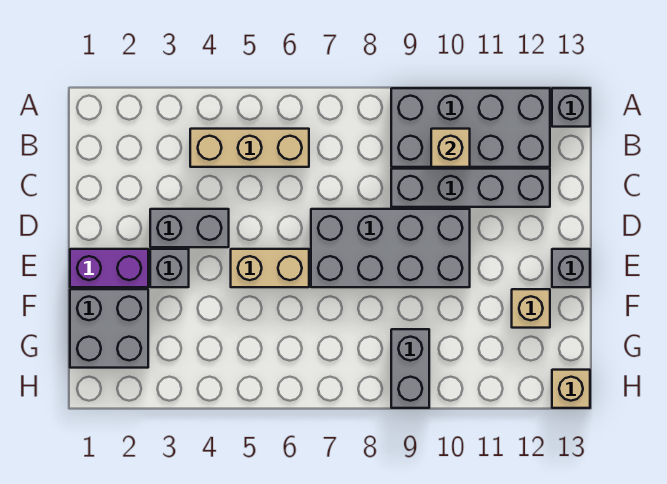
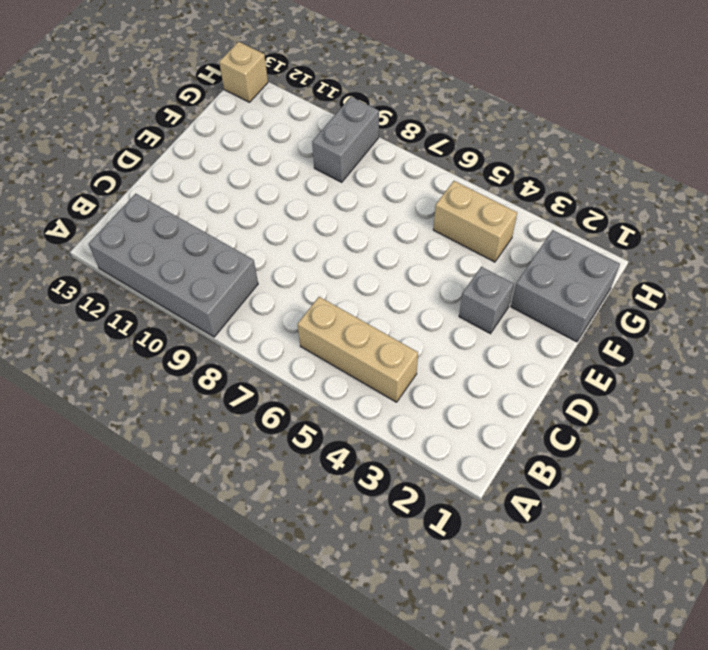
tan 1x2 brick [433,181,517,262] -> tan 1x2 brick moved to [231,249,309,287]
none -> grey 1x1 brick [552,88,590,127]
none -> grey 1x4 brick [391,169,550,207]
none -> grey 1x2 brick [150,209,229,247]

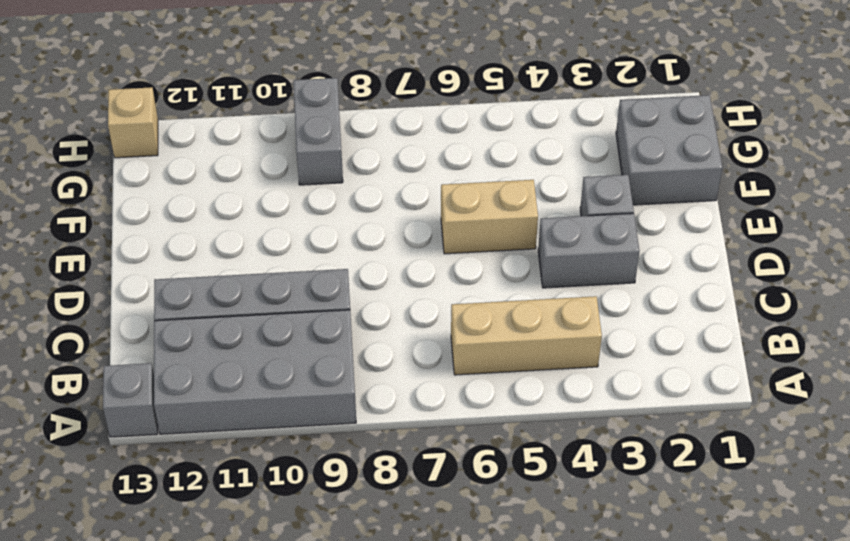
none -> grey 2x4 brick [311,209,470,287]
none -> purple 1x2 brick [70,249,148,287]
none -> grey 1x1 brick [552,249,590,287]

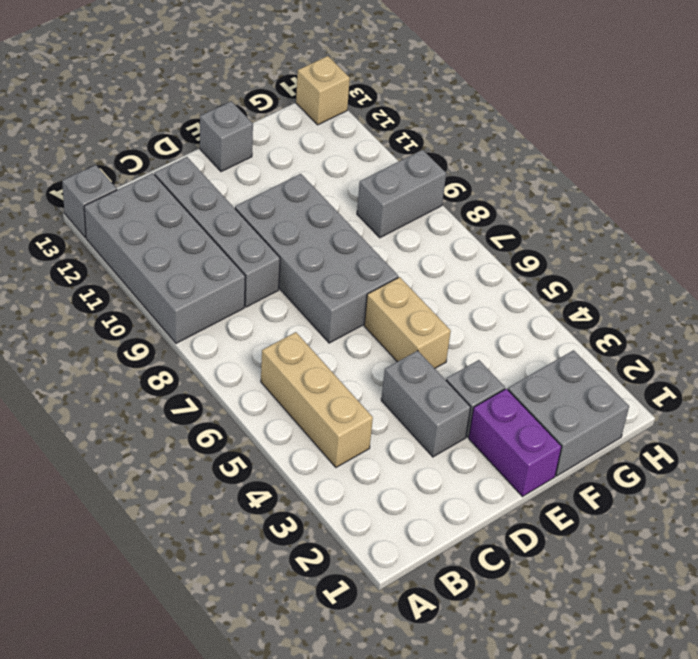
none -> tan 1x1 brick [512,289,550,328]
none -> tan 1x1 brick [431,129,470,167]

